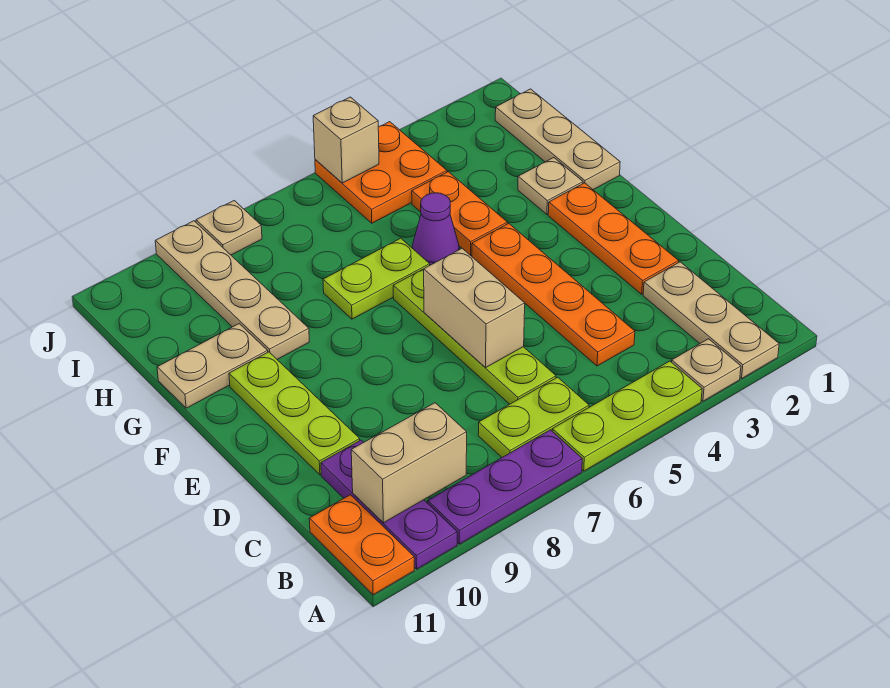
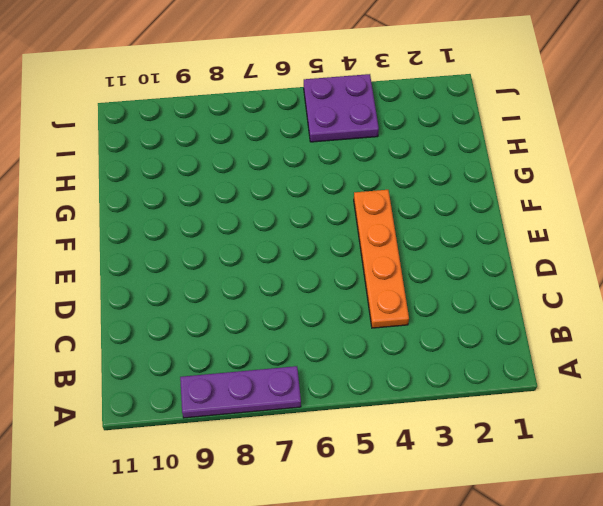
purple 2x2 plate [304,74,379,142] -> orange 2x2 plate [315,122,447,223]
none -> tan 1x3 plate [643,262,779,379]
none -> tan 1x1 plate [672,339,741,401]
none -> lime 1x3 plate [552,361,702,471]

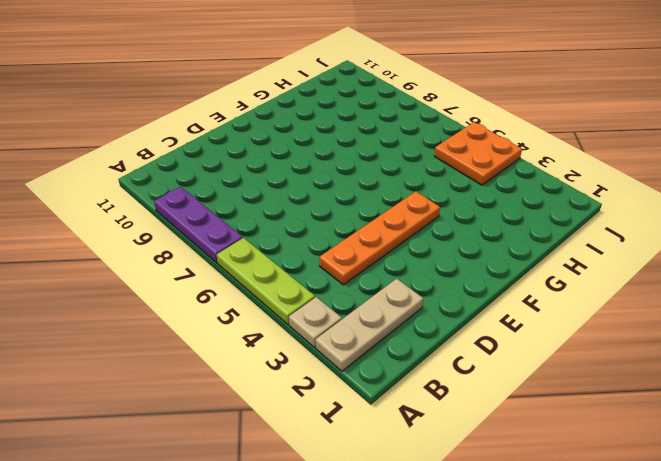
none -> purple 1x3 plate [321,440,457,569]
none -> orange 1x2 plate [309,495,414,595]
none -> lime 1x2 plate [478,377,589,457]

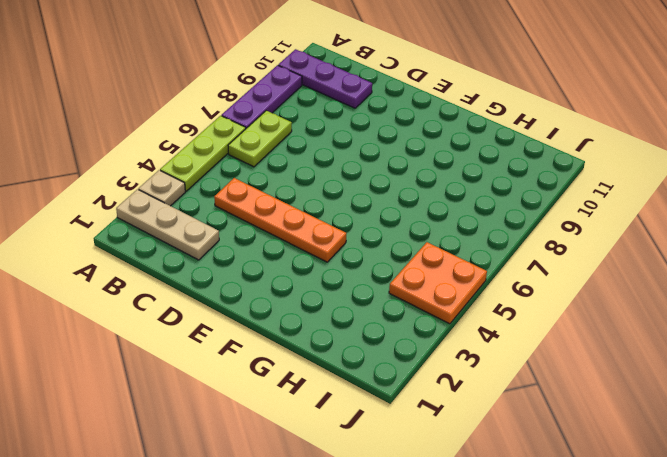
none -> orange 1x2 plate [309,495,414,595]
none -> lime 1x4 plate [393,269,556,404]
none -> orange 1x3 plate [548,183,679,294]

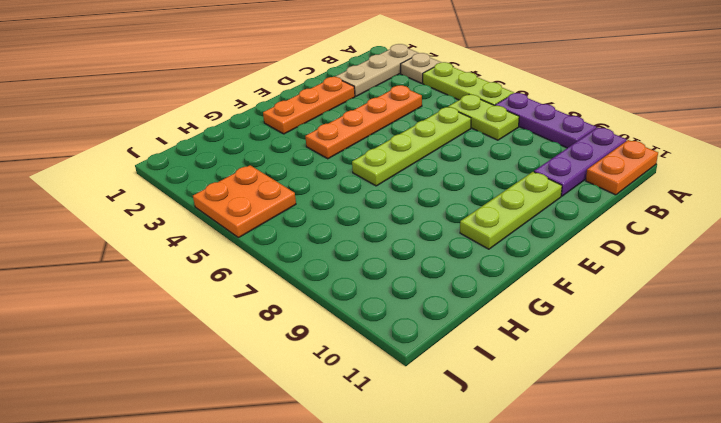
none -> tan 1x3 plate [495,89,620,190]
none -> tan 1x1 plate [518,158,583,214]
none -> orange 1x2 plate [412,172,507,255]

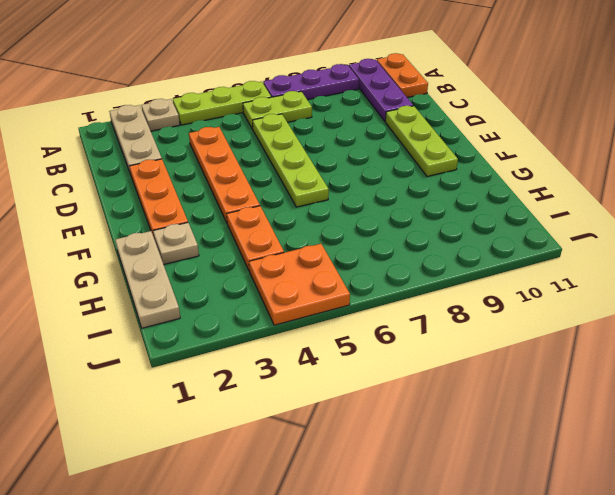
none -> purple 1x1 cone [412,193,459,265]
none -> lime 1x2 plate [323,238,430,319]
none -> tan 1x4 plate [155,221,309,359]

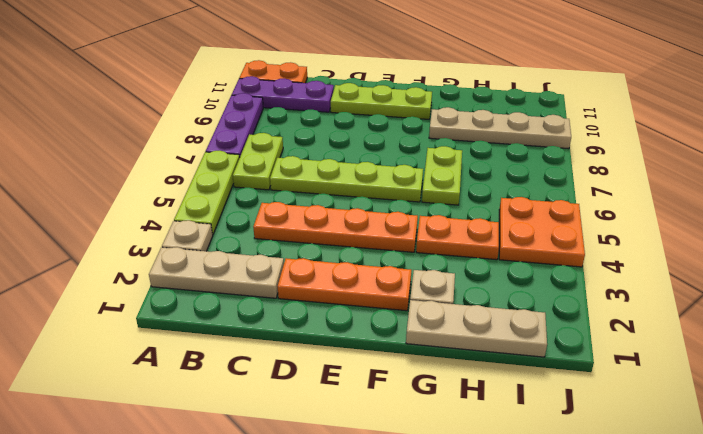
none -> purple 1x1 cone [412,193,459,265]
none -> tan 1x2 plate [157,324,268,408]
none -> tan 1x1 plate [196,201,262,255]

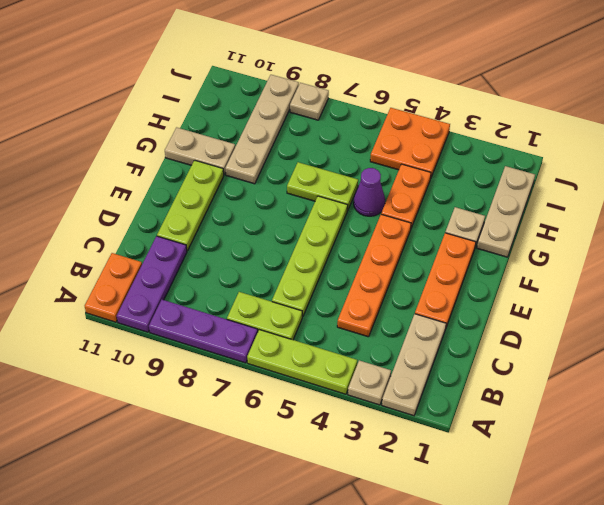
none -> tan 1x2 brick [351,403,467,523]
none -> tan 1x2 brick [424,249,525,368]
none -> tan 1x1 brick [313,97,379,183]

